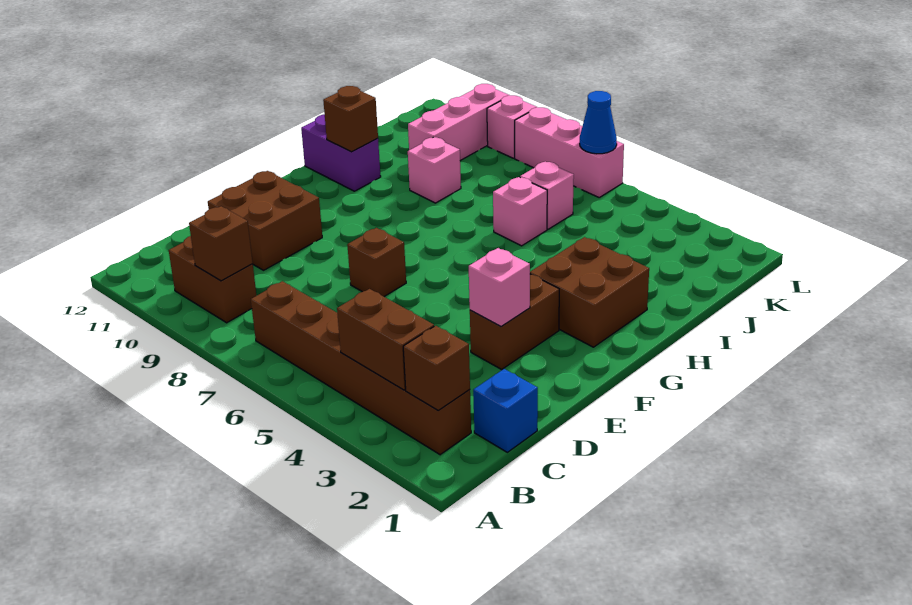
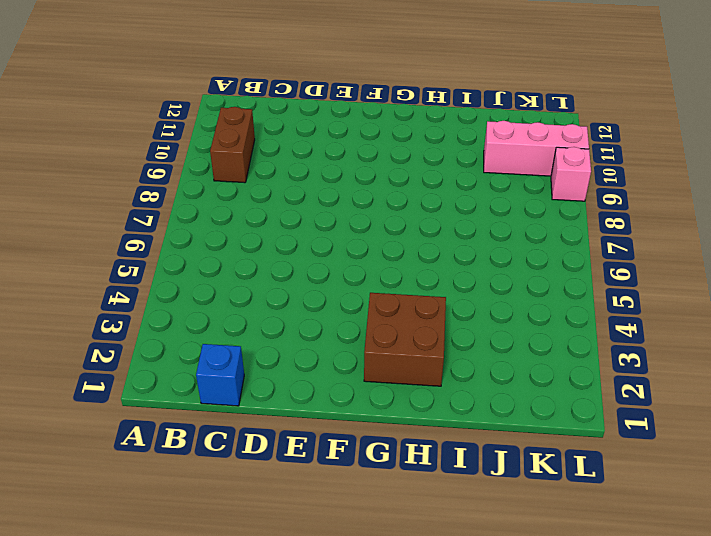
none -> brown 1x6 brick [251,281,471,455]
none -> brown 2x2 brick [208,171,322,270]
none -> brown 1x2 brick [470,274,559,369]

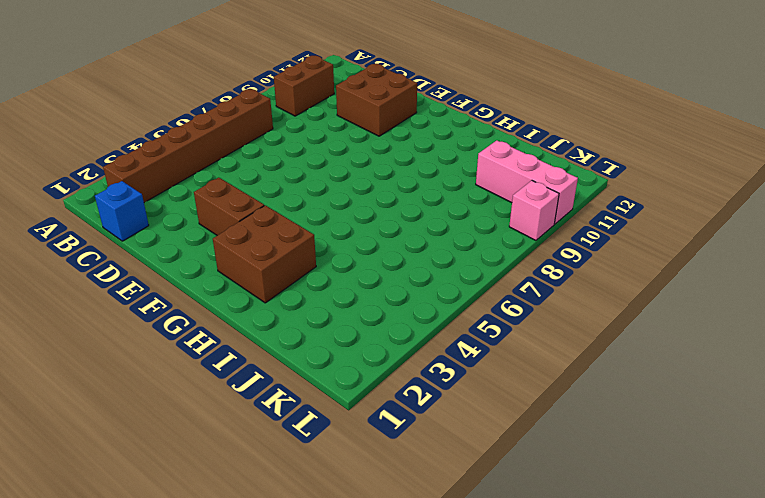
none -> brown 1x1 brick [347,228,406,296]
none -> purple 1x2 brick [301,114,381,191]
none -> pink 1x1 brick [493,177,547,246]

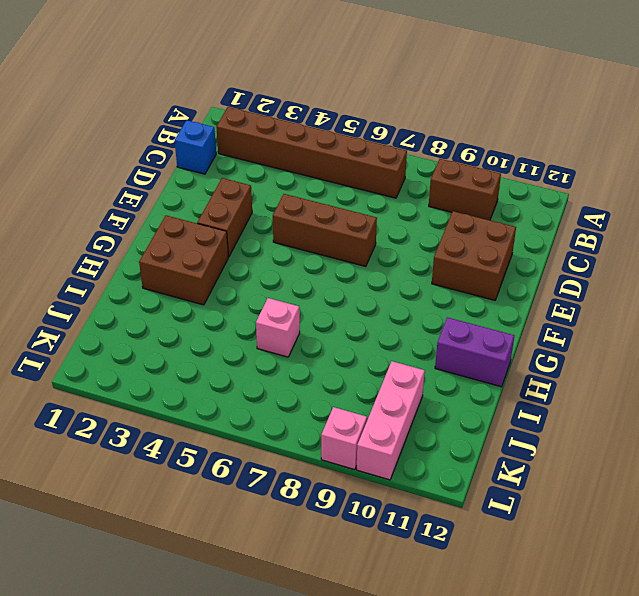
brown 1x3 brick [273,194,377,267] -> brown 1x1 brick [347,228,406,296]
none -> pink 1x1 brick [408,137,461,203]
none -> pink 1x1 brick [520,162,574,229]
none -> pink 1x3 brick [515,107,624,197]

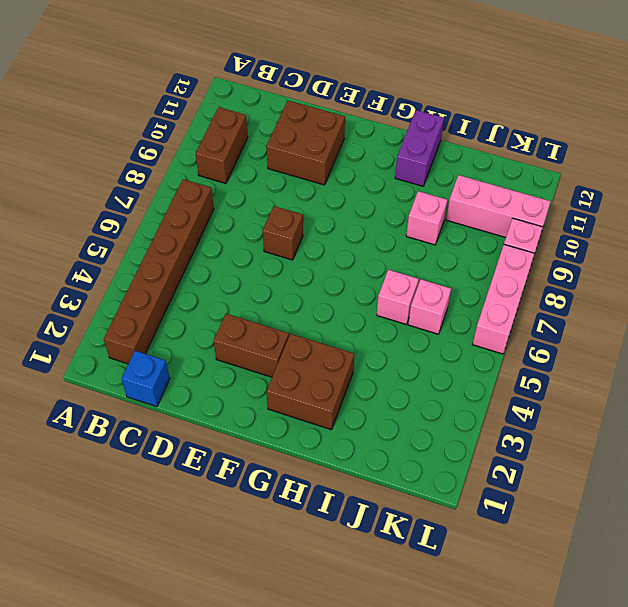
none -> brown 1x1 brick [403,326,470,411]
none -> brown 1x2 brick [337,289,434,390]
none -> brown 1x1 brick [189,206,253,281]

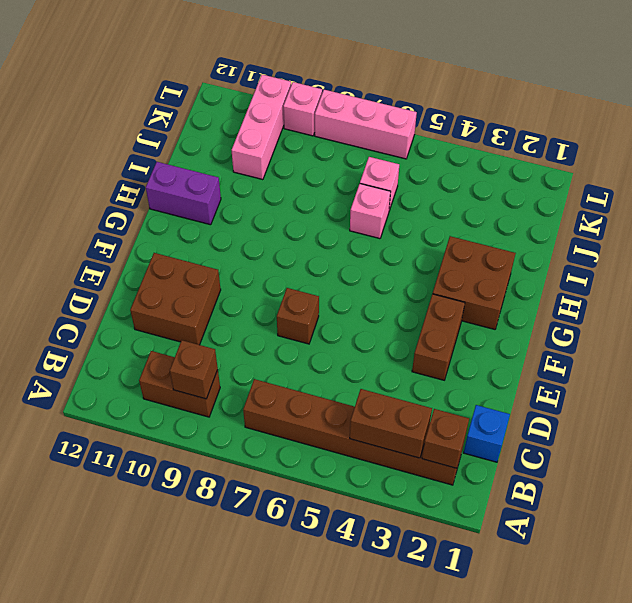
none -> pink 1x1 brick [408,137,461,203]
none -> pink 1x1 brick [469,248,530,327]
none -> brown 1x1 brick [323,86,378,152]

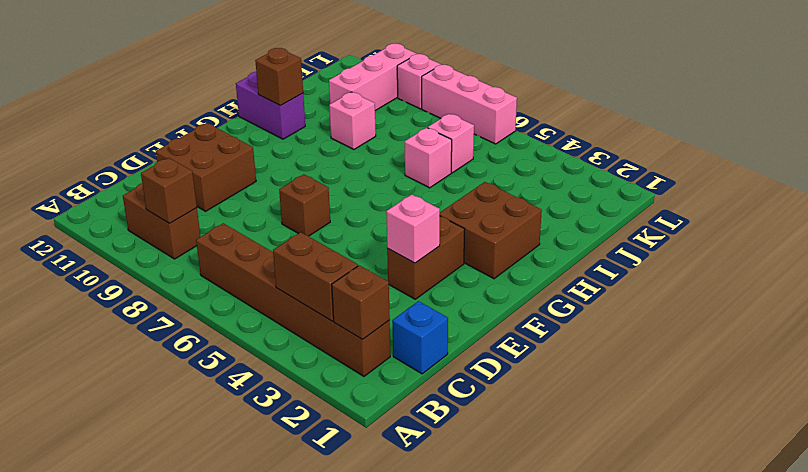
none -> blue 1x1 cone [580,91,617,154]

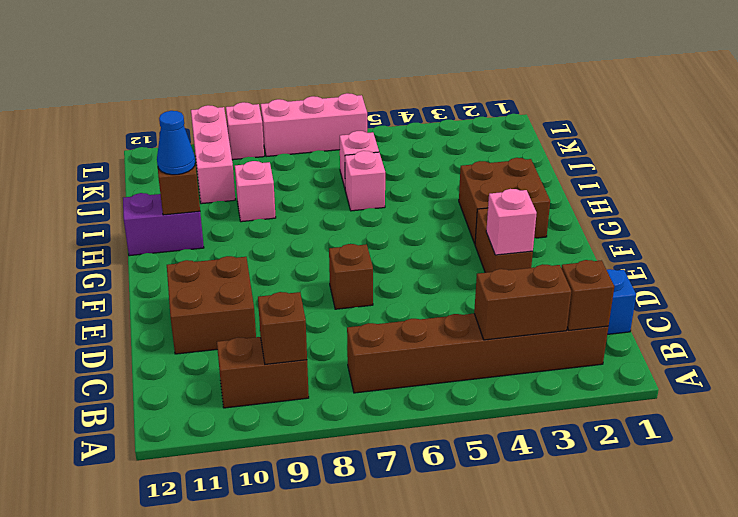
blue 1x1 cone [157,111,195,175] -> blue 1x1 cone moved to [580,91,617,154]

